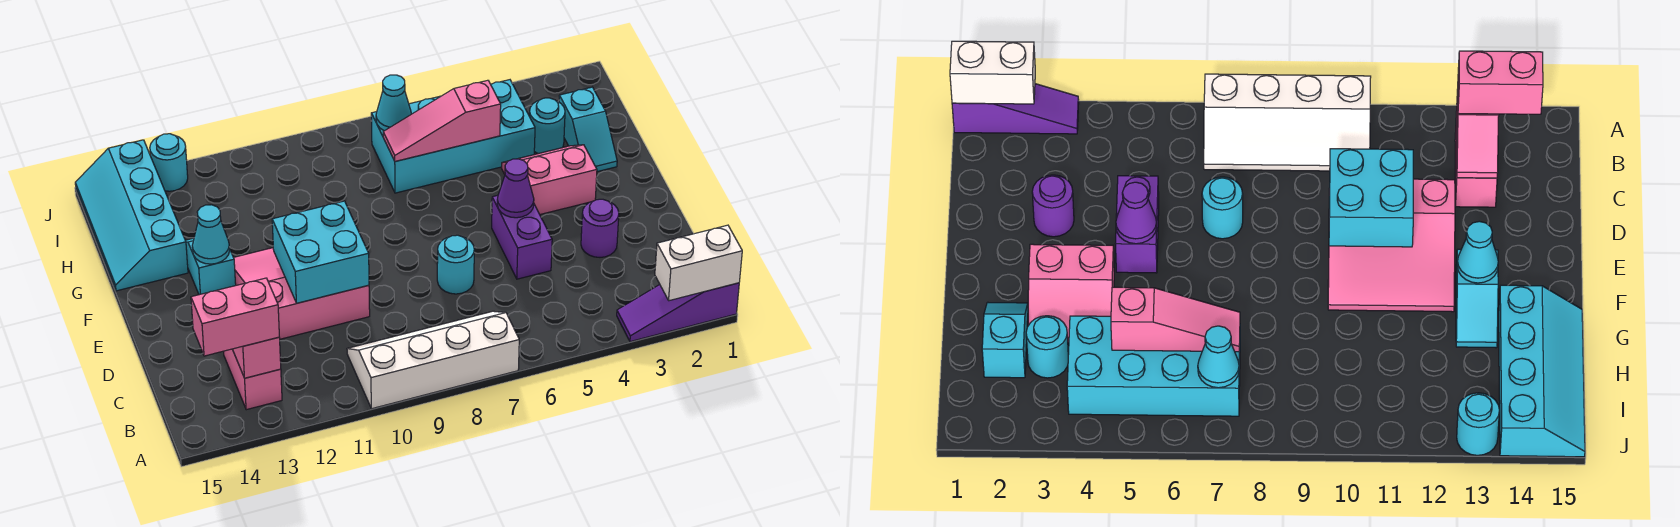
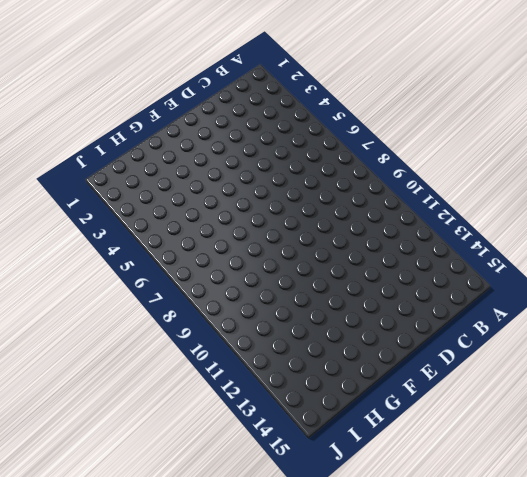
none -> purple 1x3 slope [617,283,739,342]
none -> white 2x4 slope [347,311,519,409]
none -> pink 1x2 brick [224,349,282,410]

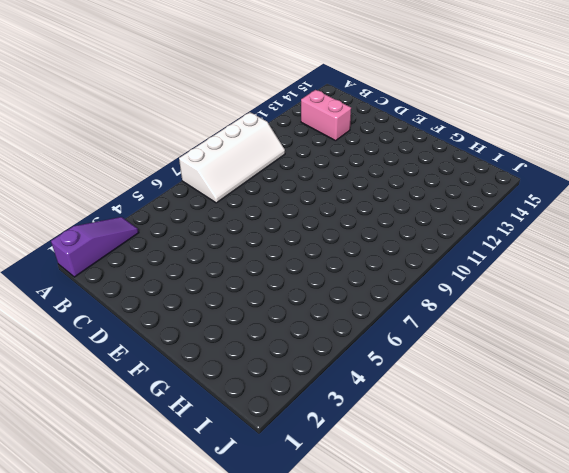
none -> purple 1x1 round brick [581,199,619,257]
none -> purple 1x2 brick [492,195,552,279]
none -> cyan 1x1 round brick [437,235,474,294]

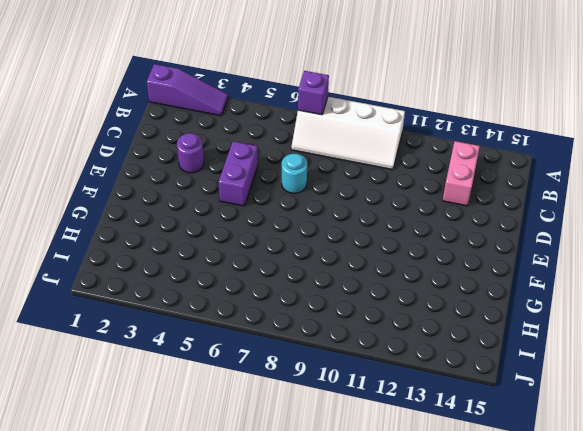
purple 1x1 brick [298,71,329,115] -> none
none -> pink 3x3 slope [234,248,370,339]
none -> pink 2x2 slope [501,145,597,214]
none -> cyan 1x2 slope [186,238,236,295]

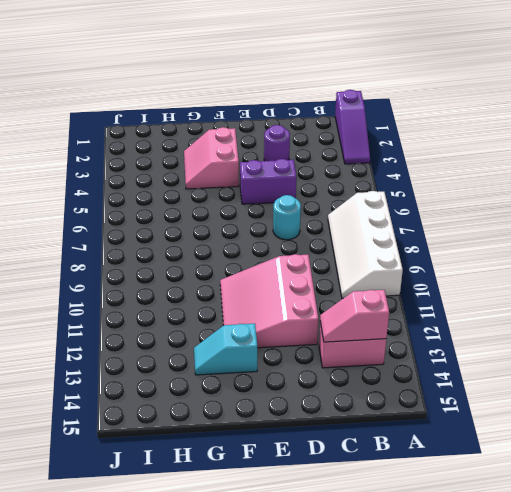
none -> cyan 1x2 slope [559,87,617,172]
none -> cyan 2x4 slope [75,140,188,291]
none -> cyan 1x1 round brick [529,98,565,154]

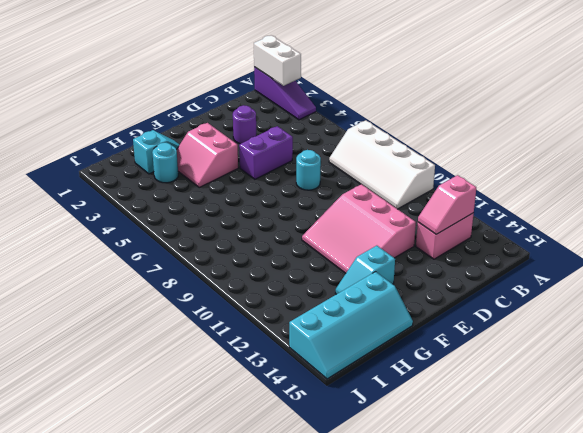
none -> cyan 2x4 brick [371,80,535,193]
none -> cyan 1x1 round brick [150,134,188,191]
none -> cyan 2x2 brick [272,201,369,303]

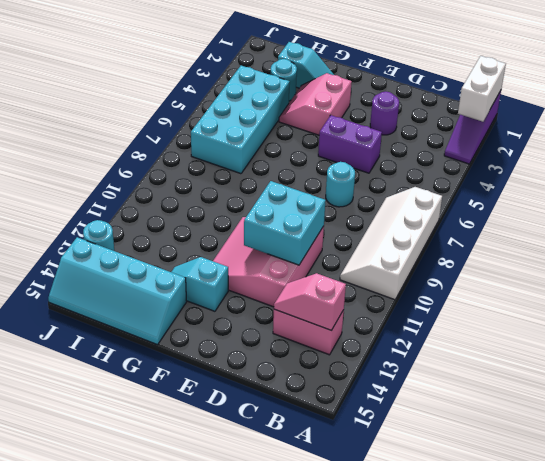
none -> purple 1x1 cone [497,159,534,218]
none -> cyan 1x1 cone [192,205,230,264]
none -> pink 1x3 slope [383,80,501,161]

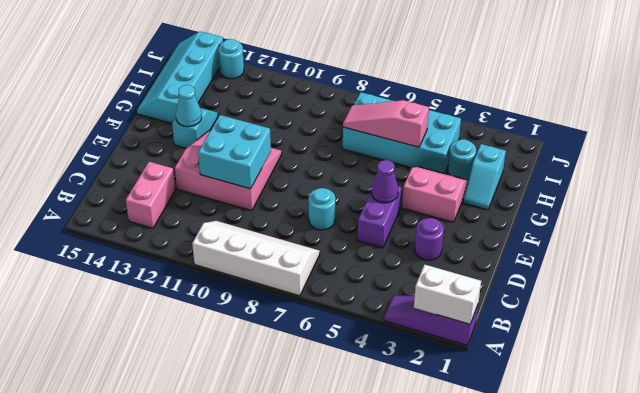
none -> pink 1x2 slope [232,337,281,378]
none -> cyan 1x1 cone [376,75,411,131]
none -> pink 1x2 brick [191,278,279,356]

